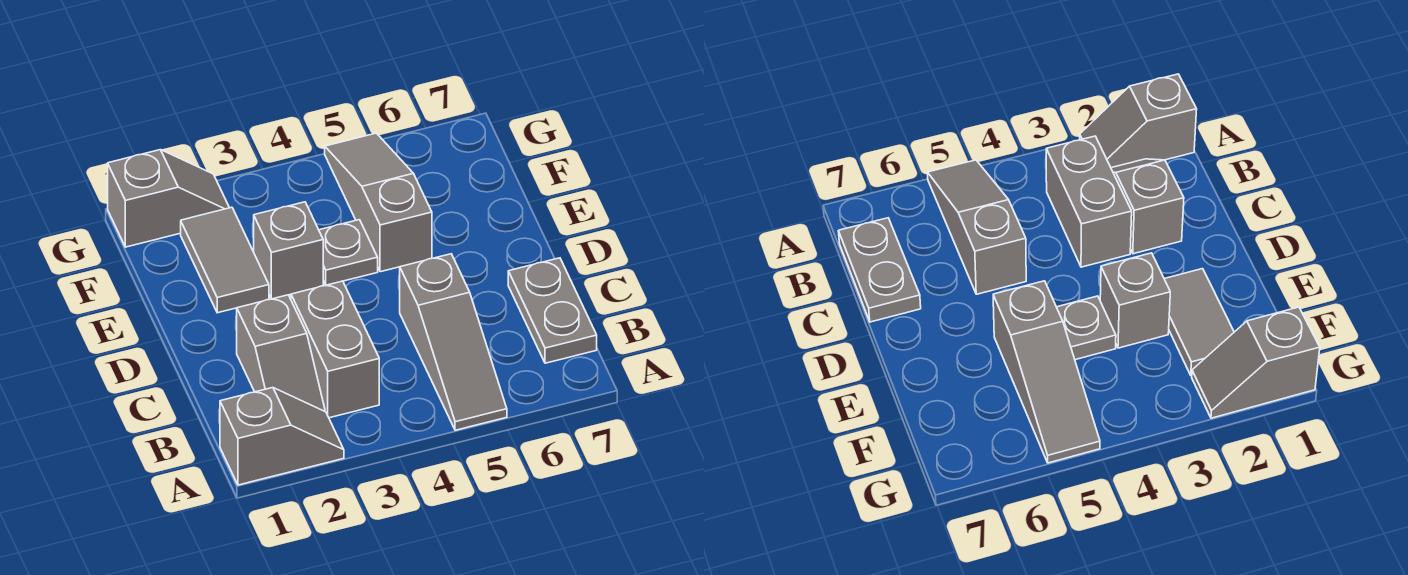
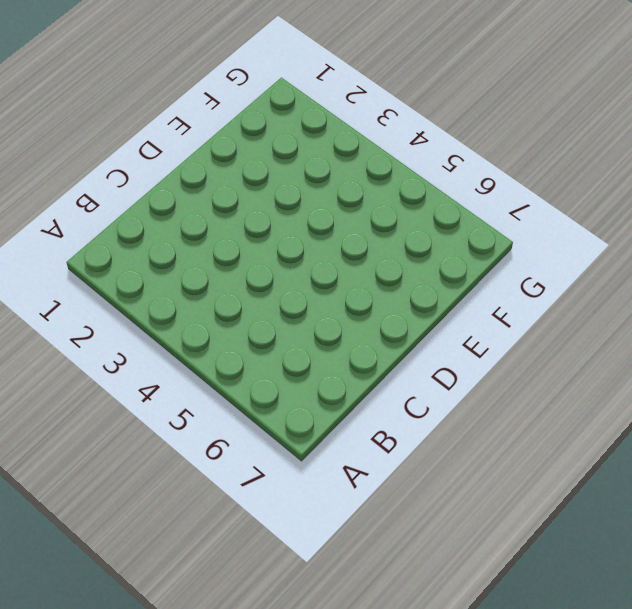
none -> grey 1x2 slope [220,388,344,485]
none -> grey 1x3 slope [400,254,507,430]

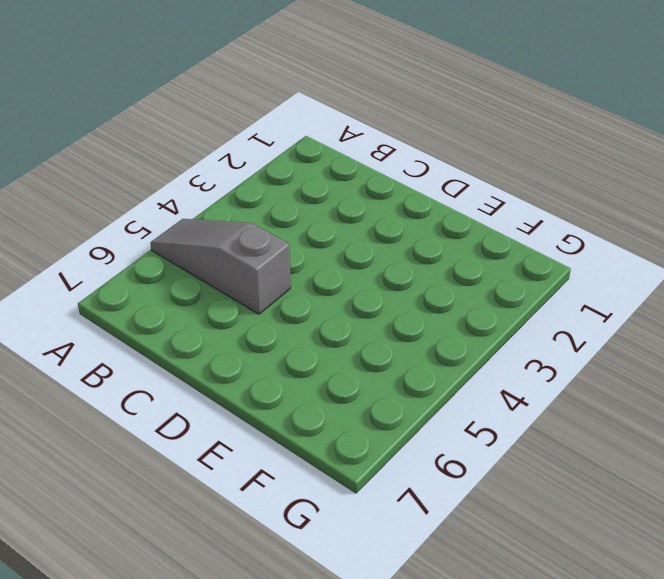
none -> grey 1x2 slope [220,388,344,485]
none -> grey 1x2 slope [237,295,325,411]

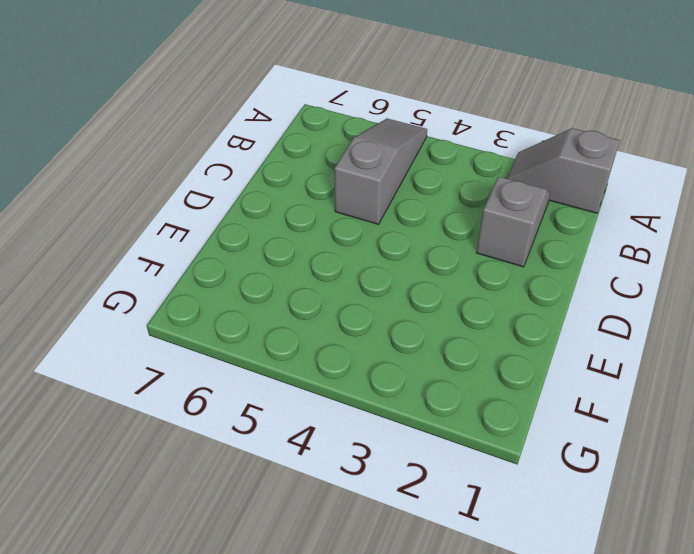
none -> grey 1x2 brick [291,281,379,418]
none -> grey 1x2 plate [508,258,597,363]

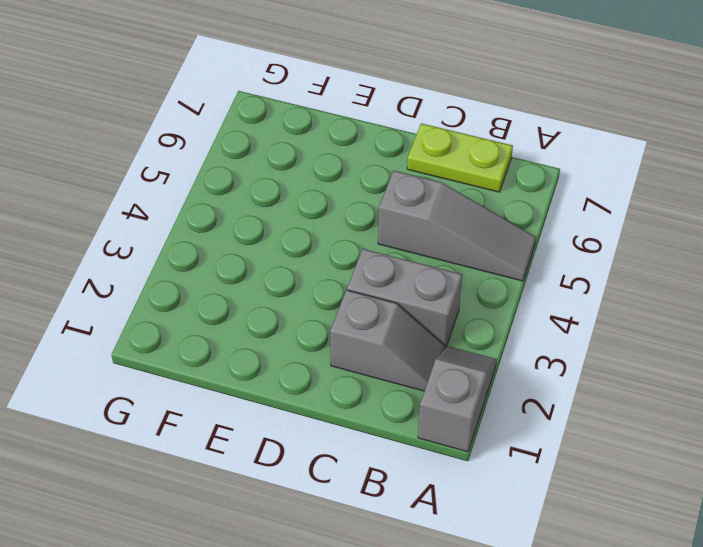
lime 1x2 plate [407,123,513,192] -> grey 1x2 plate [508,258,597,363]
none -> grey 1x2 tile [181,207,269,313]
none -> grey 1x1 brick [254,202,323,299]

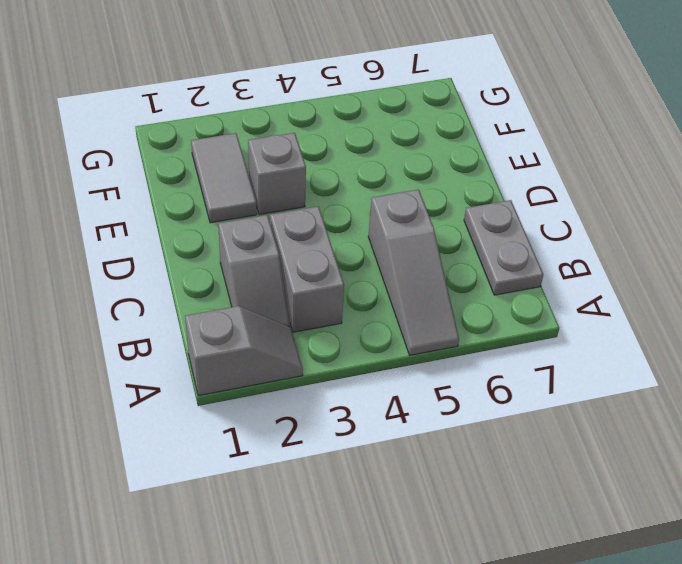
none -> grey 1x1 plate [319,220,378,285]
none -> grey 1x3 slope [325,133,432,272]

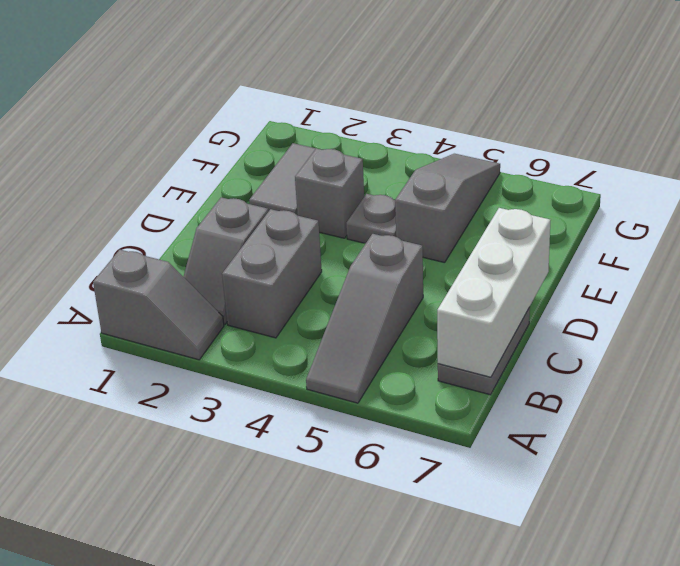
white 1x3 brick [437,208,551,377] -> none
none -> grey 1x2 slope [108,150,229,247]

